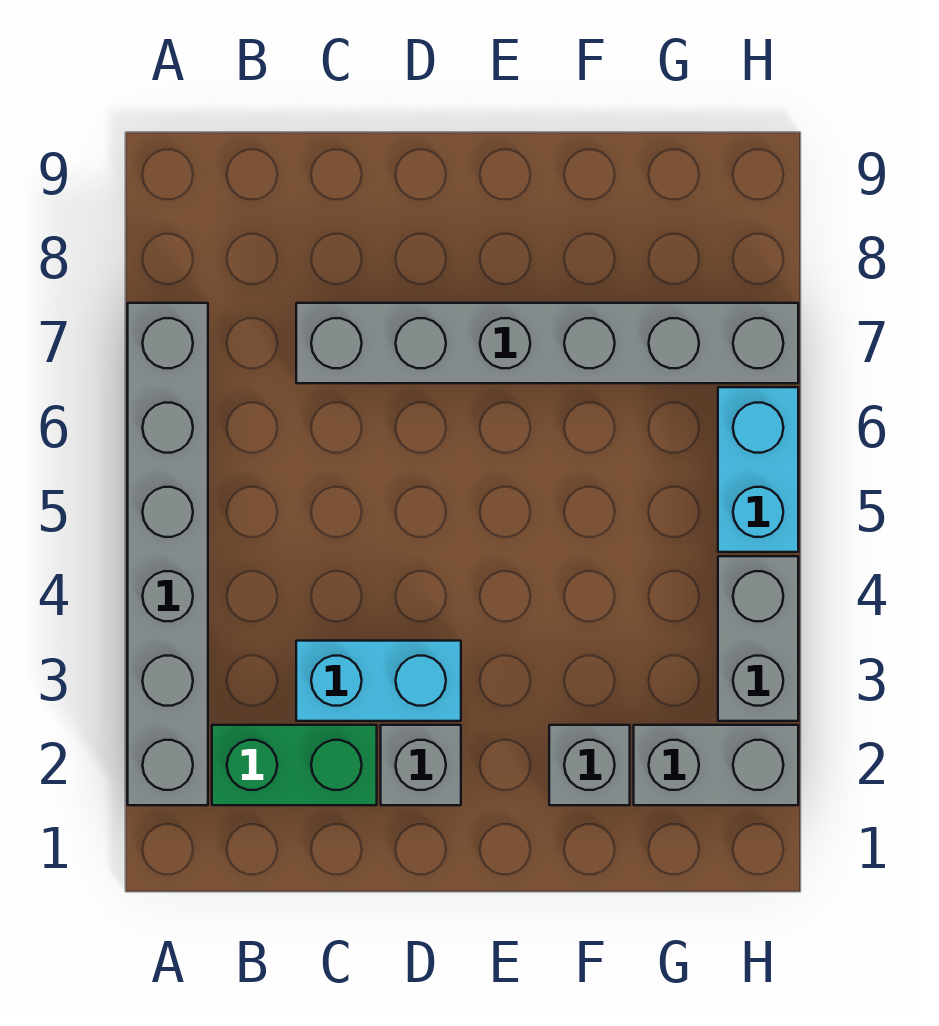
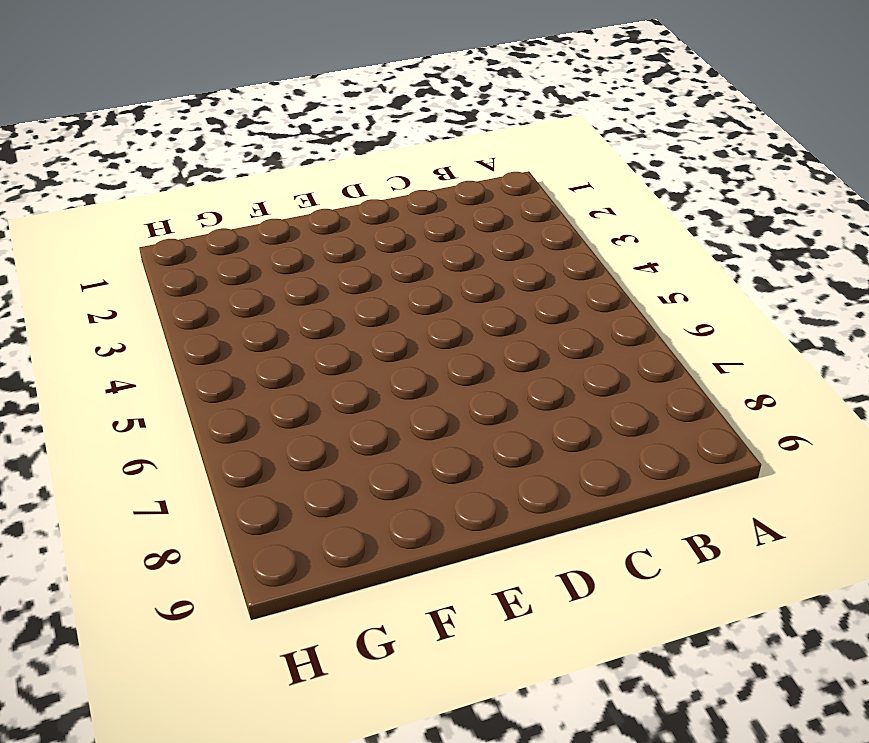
none -> grey 1x6 brick [128,303,208,805]
none -> green 1x2 brick [212,725,377,805]

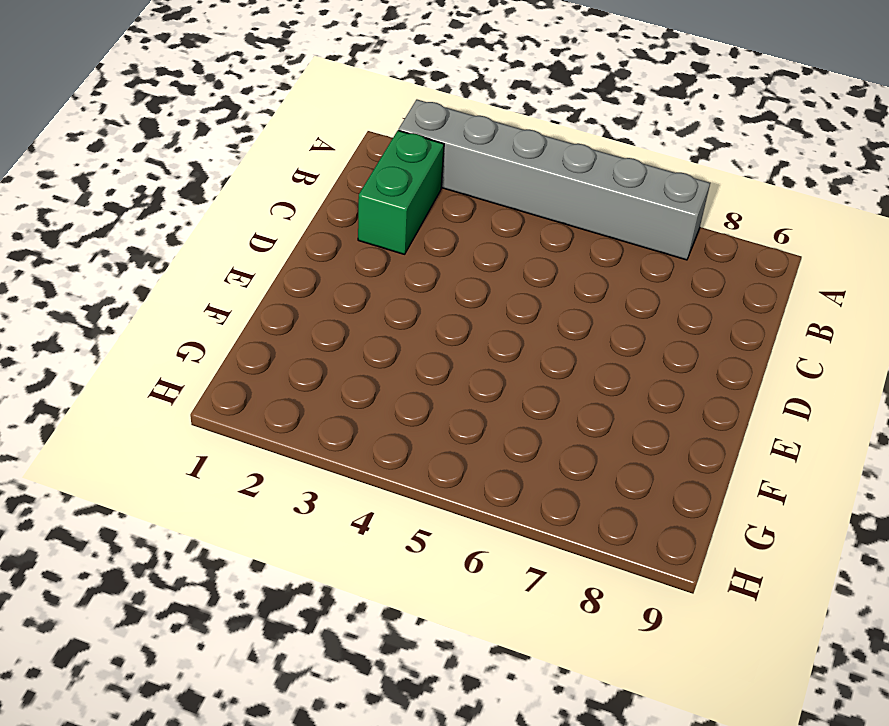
none -> cyan 1x2 brick [296,641,461,721]
none -> grey 1x6 brick [296,303,798,383]

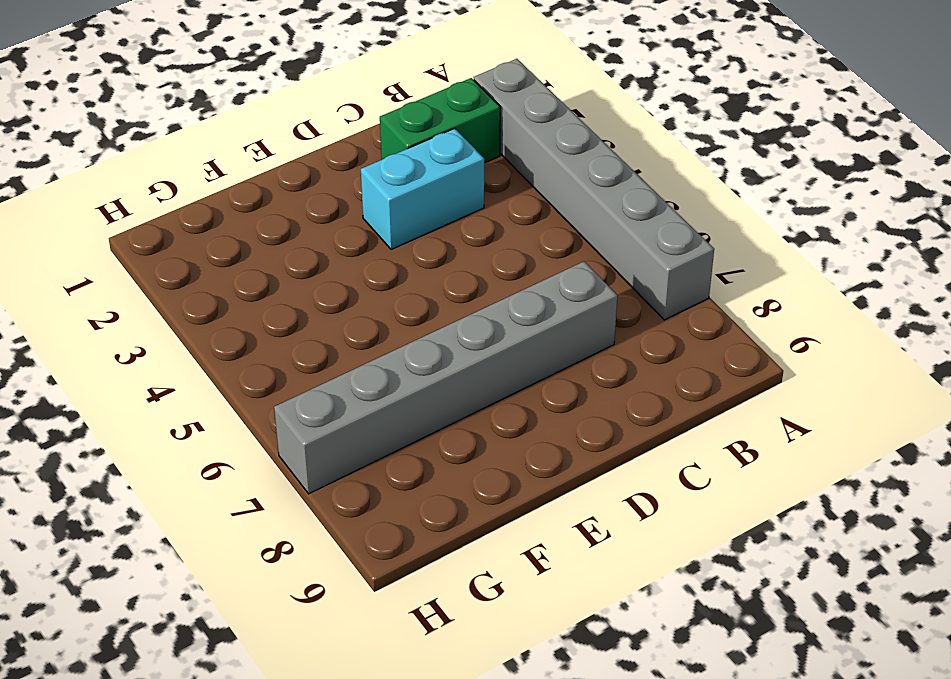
none -> grey 1x1 brick [381,725,461,805]
none -> grey 1x1 brick [549,725,630,805]

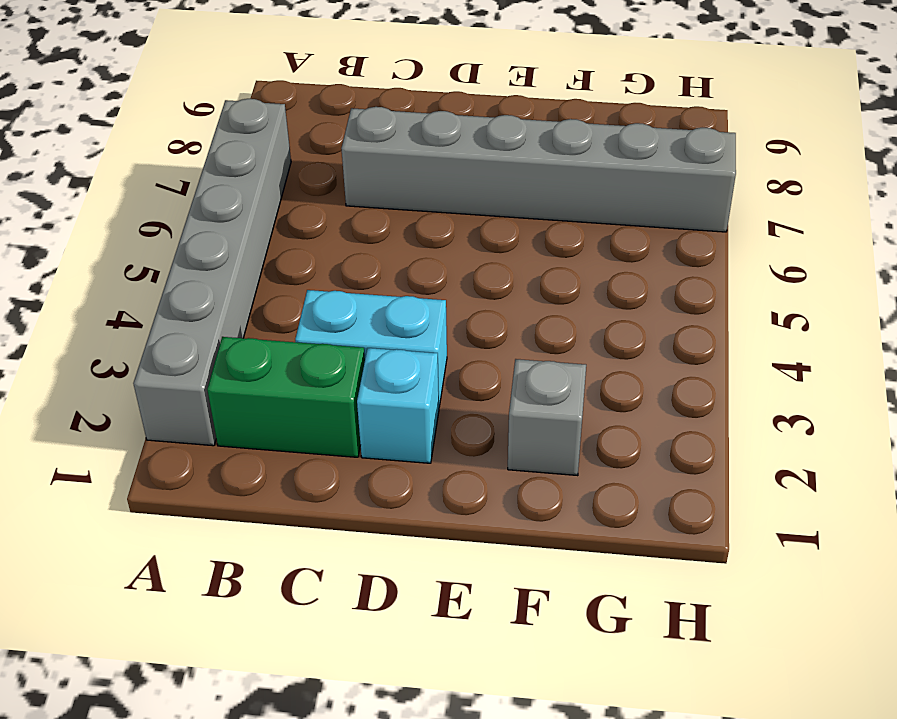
cyan 1x1 brick [357,348,439,463] -> grey 1x1 brick [381,725,461,805]
none -> grey 1x2 brick [634,725,798,805]
none -> grey 1x2 brick [718,556,798,721]

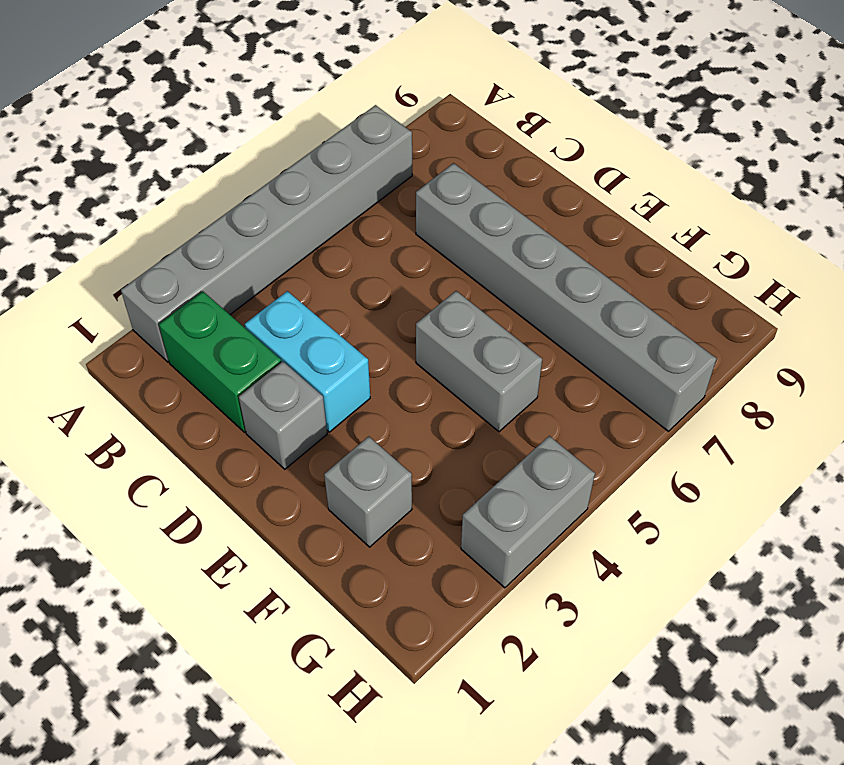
grey 1x2 brick [416,291,542,432] -> grey 1x2 brick moved to [634,725,798,805]
none -> cyan 1x2 brick [718,387,798,552]

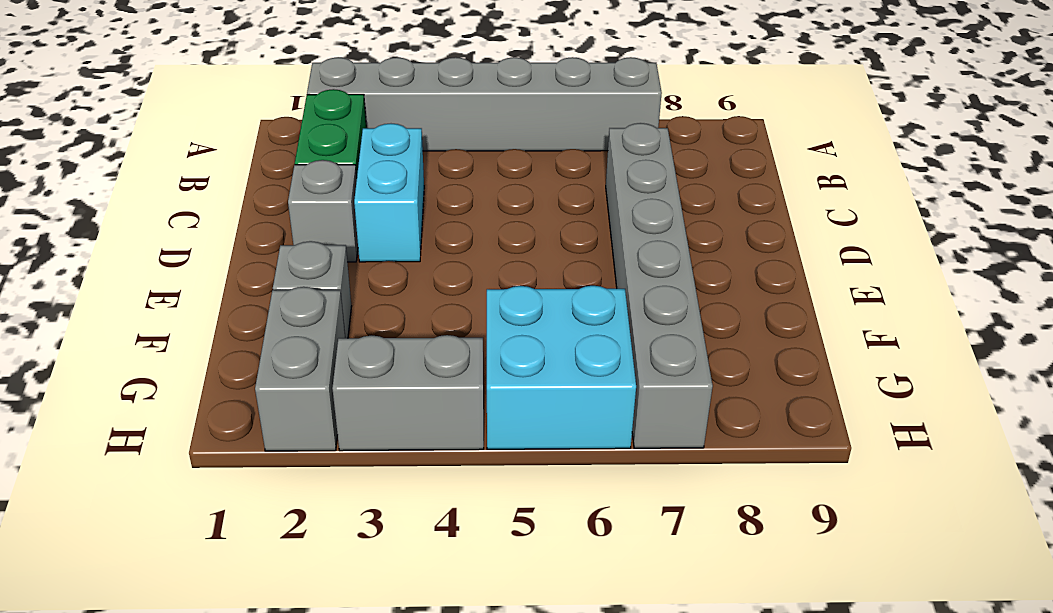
cyan 2x2 brick [487,286,636,449] -> cyan 1x2 brick [718,387,798,552]

